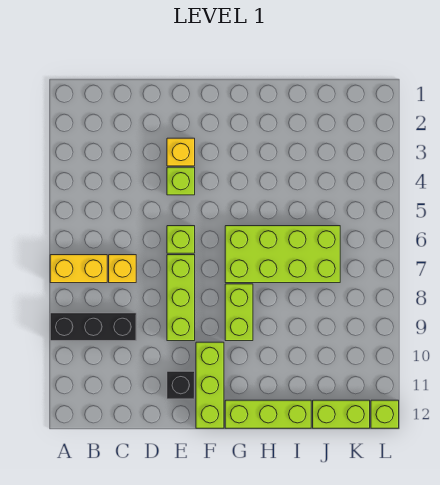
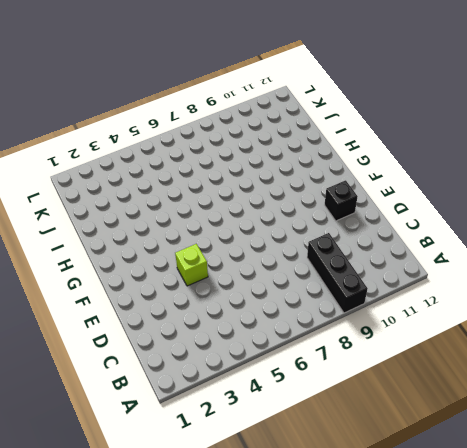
none -> yellow 1x2 brick [50,255,107,283]
none -> yellow 1x1 brick [109,255,136,283]
none -> yellow 1x1 brick [167,138,195,166]

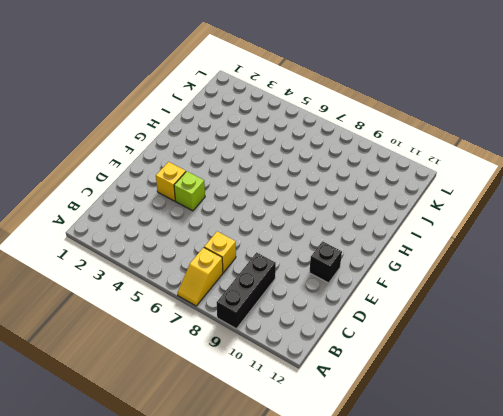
yellow 1x2 slope [178,247,223,306] -> yellow 1x2 brick [50,255,107,283]
none -> lime 1x1 brick [167,226,195,253]
none -> lime 1x3 brick [167,255,195,341]
none -> lime 1x3 brick [196,342,224,428]

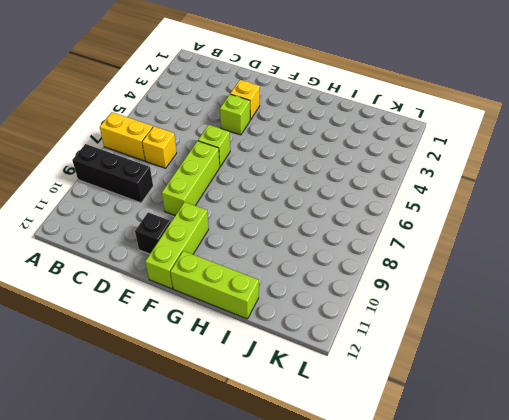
none -> lime 2x4 brick [225,226,340,283]
none -> lime 1x2 brick [225,284,253,341]
none -> lime 1x2 brick [313,400,370,428]

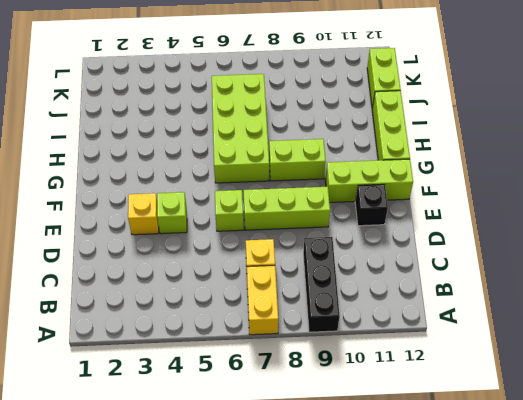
none -> lime 1x1 brick [371,400,399,428]

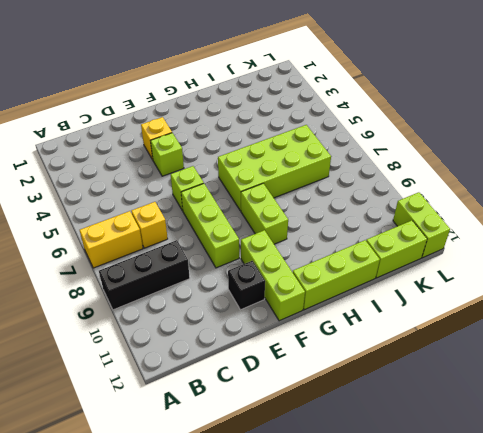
lime 1x2 brick [393,192,450,258] -> lime 1x1 brick [371,400,399,428]

